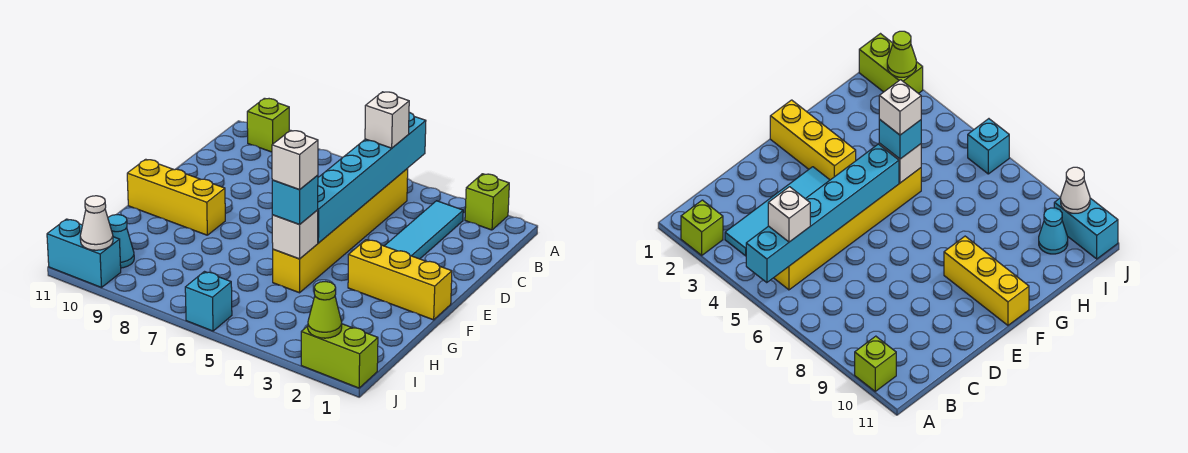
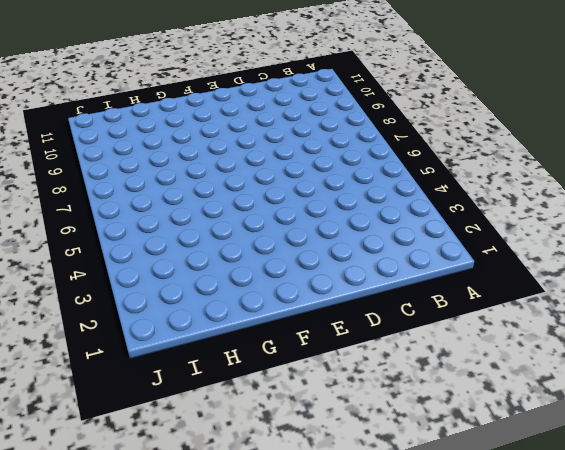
none -> lime 1x1 brick [465,174,509,230]
none -> lime 1x1 brick [247,98,289,152]
none -> cyan 1x4 tile [385,201,463,259]

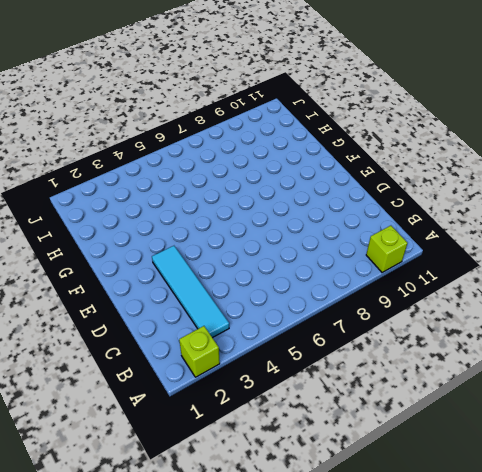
none -> yellow 1x6 brick [273,168,408,293]
none -> yellow 1x3 brick [348,240,452,320]
none -> yellow 1x3 brick [127,159,225,235]

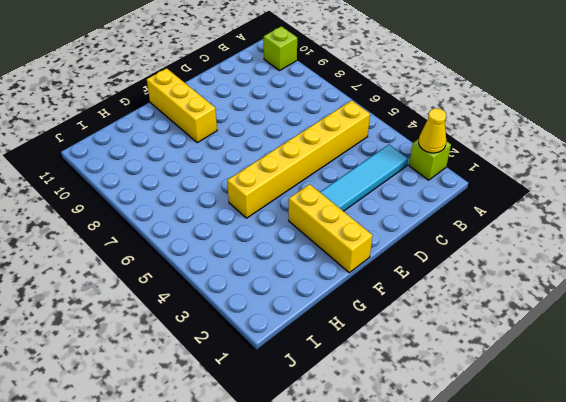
yellow 1x1 cone [419,108,446,153] -> none
none -> cyan 1x1 cone [108,215,134,268]
none -> lime 1x2 brick [301,324,378,388]
none -> cyan 1x1 brick [185,272,232,331]

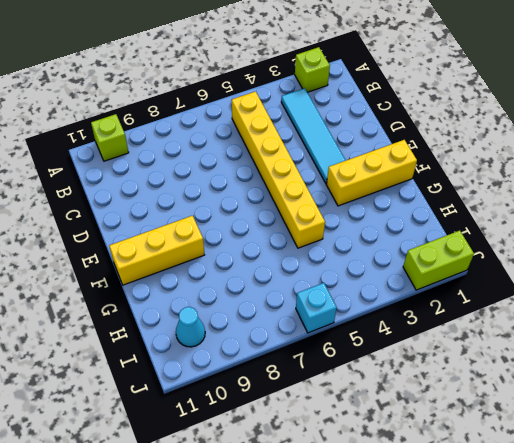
none -> cyan 1x2 brick [47,219,121,288]
none -> cyan 1x6 brick [318,112,426,243]
none -> white 1x1 brick [272,210,318,259]

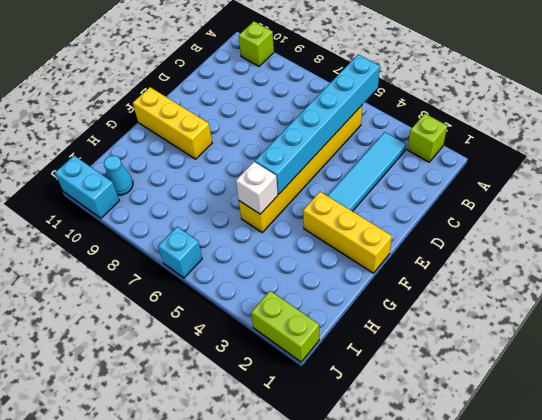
none -> lime 1x1 cone [308,282,342,338]
none -> white 1x1 cone [80,196,113,250]
none -> white 1x1 brick [365,92,409,148]

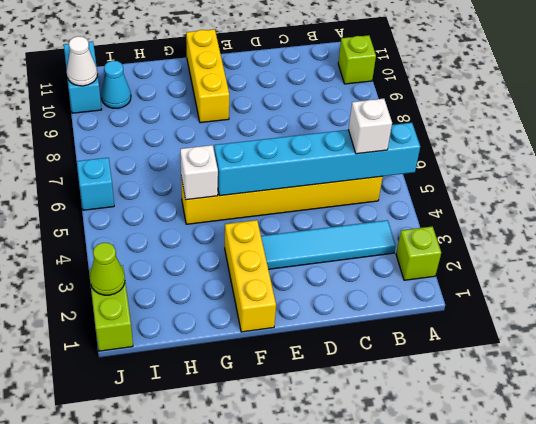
none -> cyan 1x1 brick [272,175,318,225]
none -> white 1x1 brick [272,130,318,190]

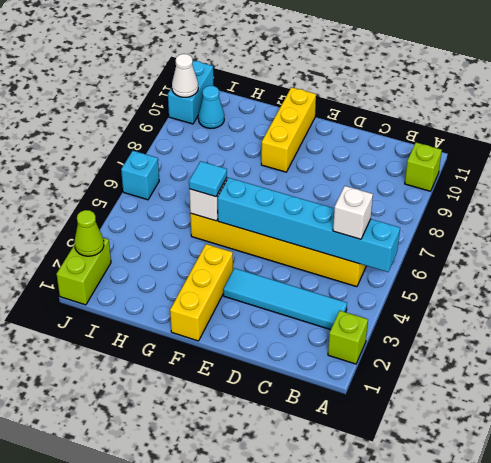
cyan 1x1 tile [189,161,227,197] -> cyan 1x1 brick [272,175,318,225]
none -> white 1x1 brick [272,130,318,190]

